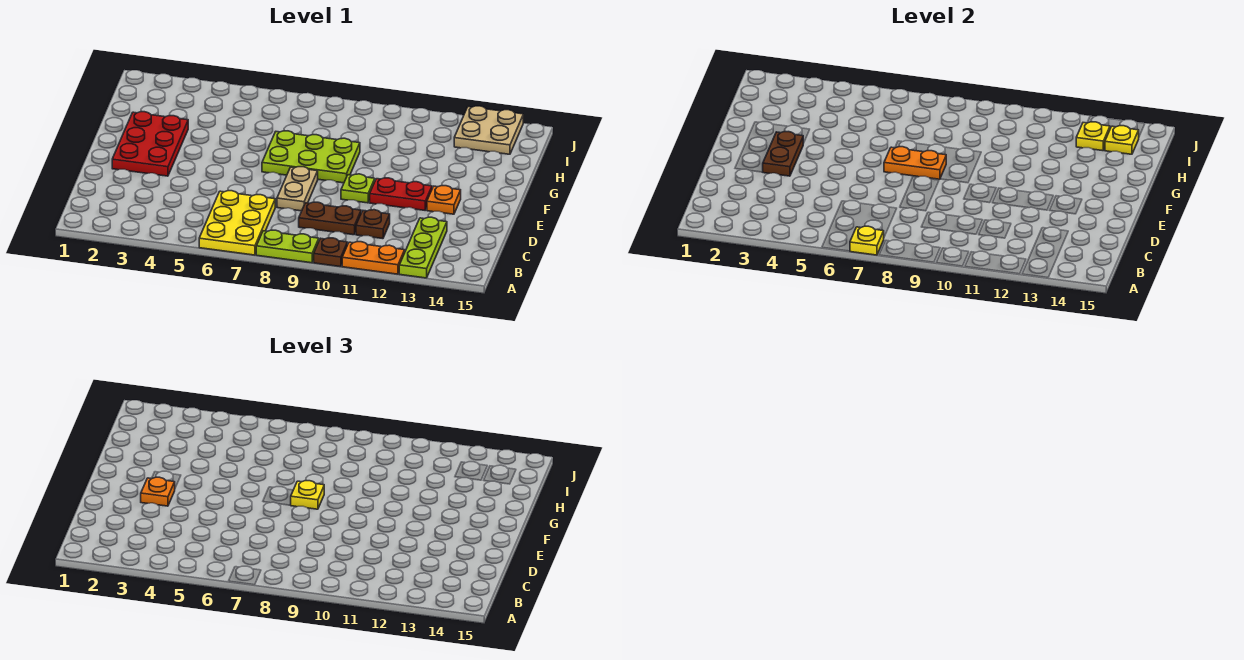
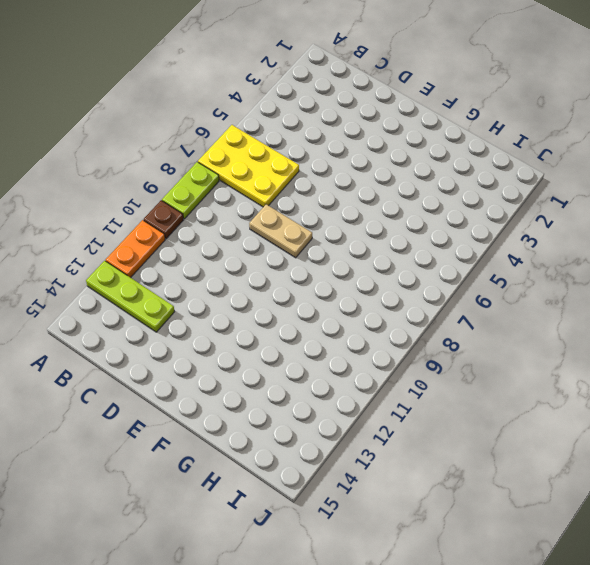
none -> brown 1x2 plate [299,202,361,235]
none -> brown 1x1 plate [356,210,390,239]
none -> red 2x3 plate [112,112,188,176]

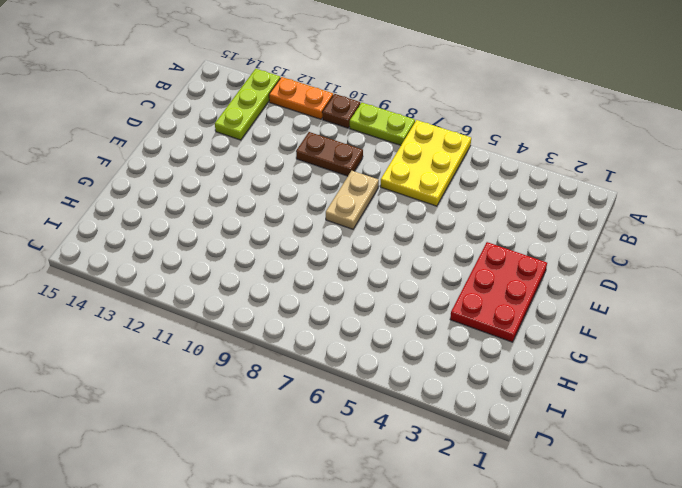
none -> brown 1x1 plate [356,210,390,239]
none -> lime 1x1 plate [341,174,375,203]
none -> red 1x2 plate [370,178,432,210]

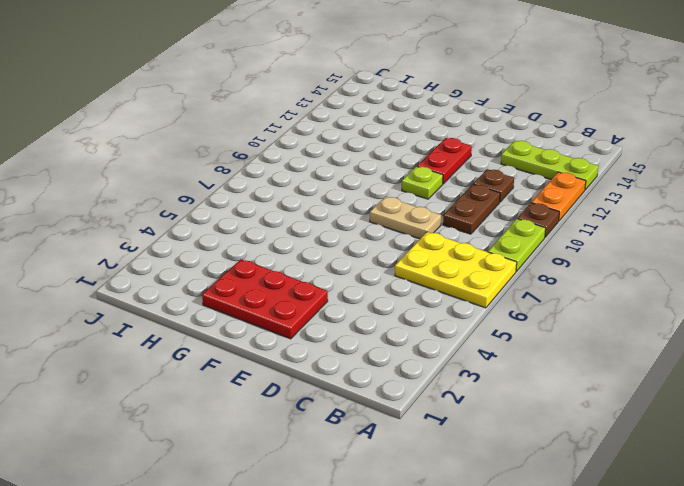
none -> orange 1x1 plate [427,186,461,214]
none -> lime 2x3 plate [262,131,360,183]
none -> tan 2x2 plate [454,106,523,154]

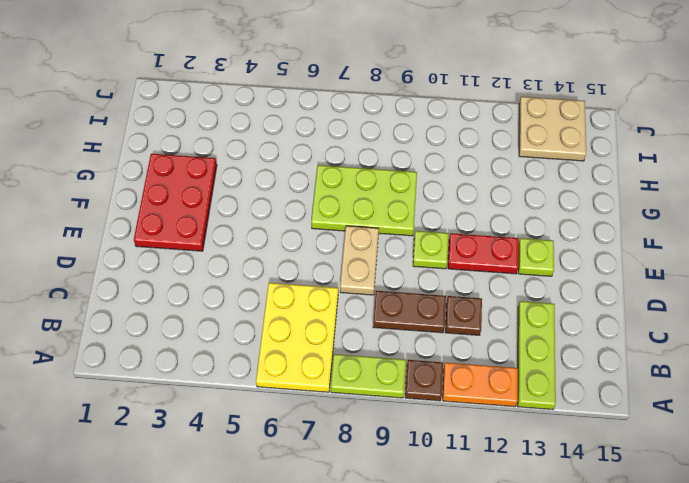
lime 1x1 plate [518,238,554,276] -> orange 1x1 plate [427,186,461,214]
none -> yellow 1x1 plate [850,226,884,255]
none -> brown 1x2 plate [763,132,803,176]
none -> orange 1x2 plate [884,147,946,179]

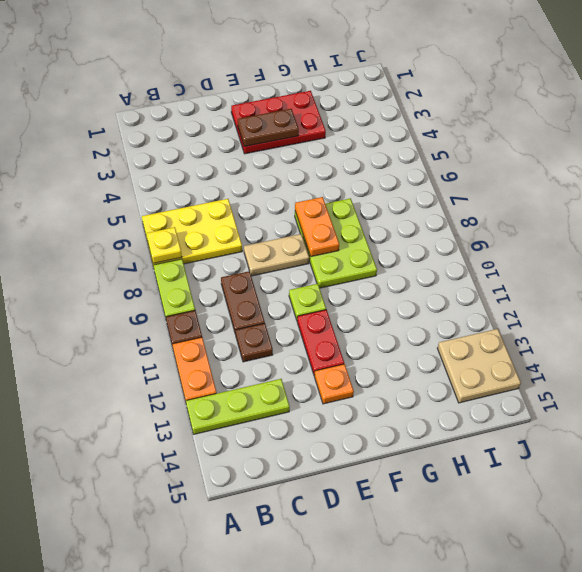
none -> yellow 1x1 plate [1076,122,1110,151]
none -> yellow 1x1 plate [1105,126,1139,154]
none -> orange 1x1 plate [141,477,175,506]

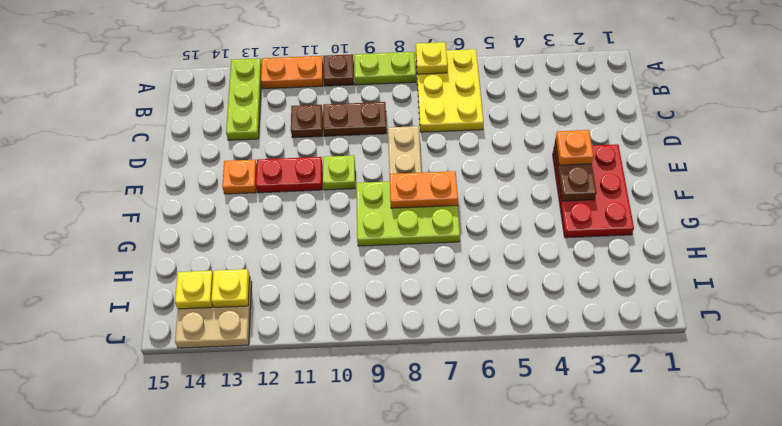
none -> yellow 1x1 plate [291,481,324,509]

